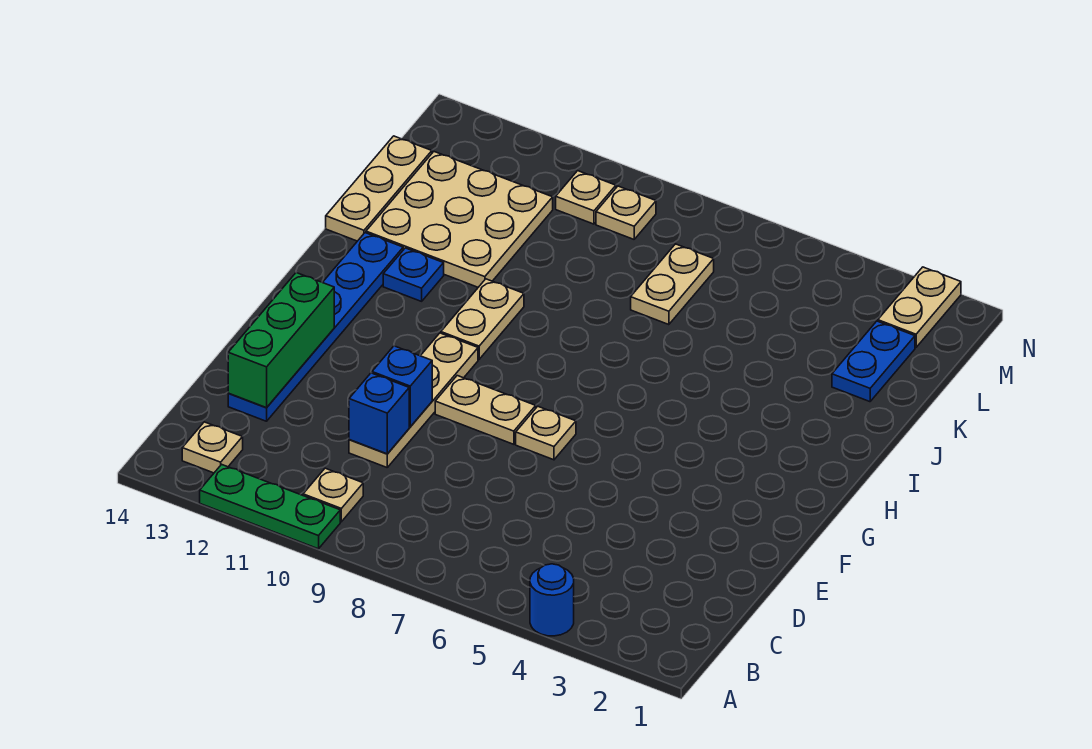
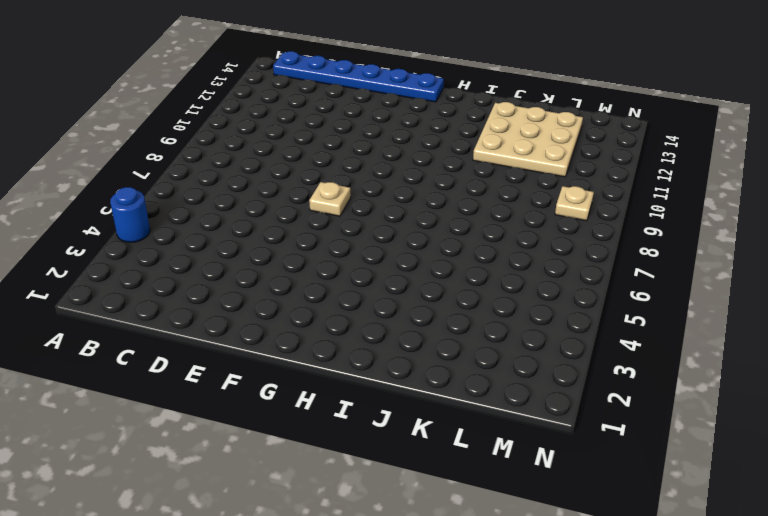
blue 1x6 plate [273,51,444,102] -> blue 1x6 plate moved to [228,233,403,421]
none -> green 1x3 plate [200,464,340,549]
none -> tan 1x1 plate [303,468,363,522]
none -> tan 1x1 plate [182,422,243,473]

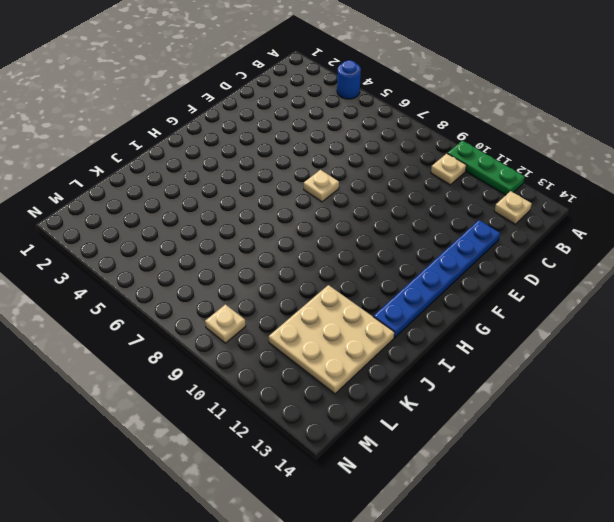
none -> tan 1x4 plate [349,333,478,467]
none -> tan 1x2 plate [435,376,536,444]
none -> tan 1x2 plate [441,279,524,359]

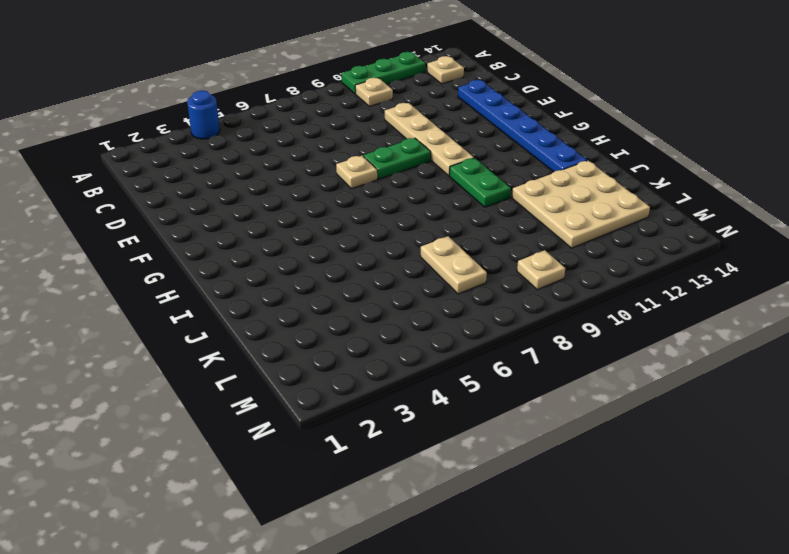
green 1x2 plate [363,138,431,179] -> tan 1x2 plate [435,376,536,444]
green 1x2 plate [450,158,511,207] -> tan 1x2 plate [441,279,524,359]
none -> blue 1x1 plate [383,248,444,301]
none -> tan 1x3 plate [326,136,432,241]
none -> blue 1x2 plate [832,321,915,402]

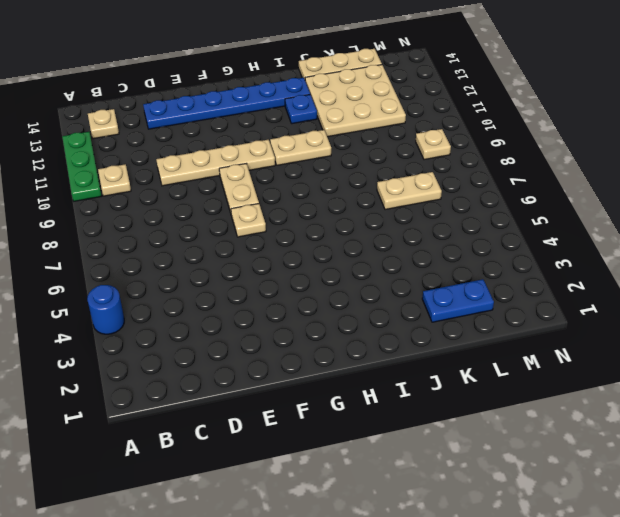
none -> tan 1x2 plate [878,267,961,347]
none -> tan 1x1 plate [556,171,616,224]
none -> blue 1x1 brick [349,373,409,454]

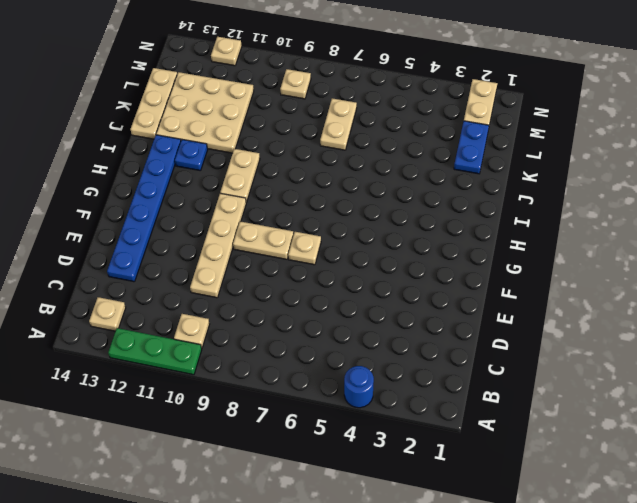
tan 1x1 plate [211,37,242,66] -> tan 1x1 plate moved to [556,171,616,224]
none -> blue 1x1 brick [349,373,409,454]
none -> green 1x3 brick [228,273,334,408]
none -> blue 1x1 brick [372,346,432,427]

